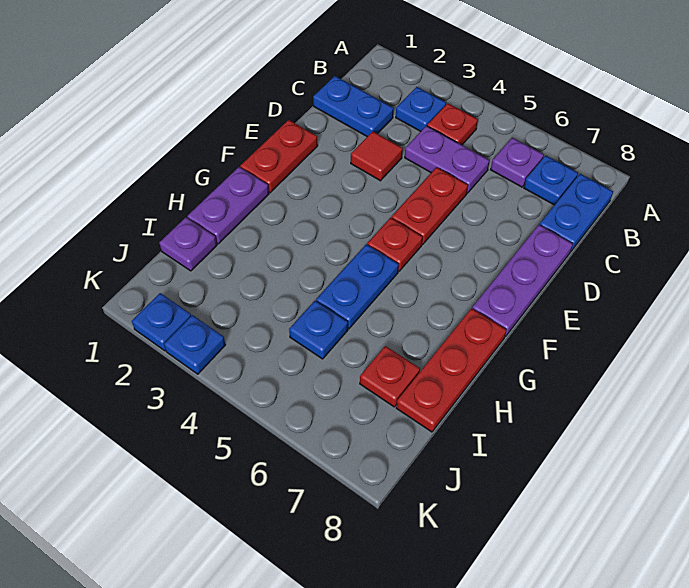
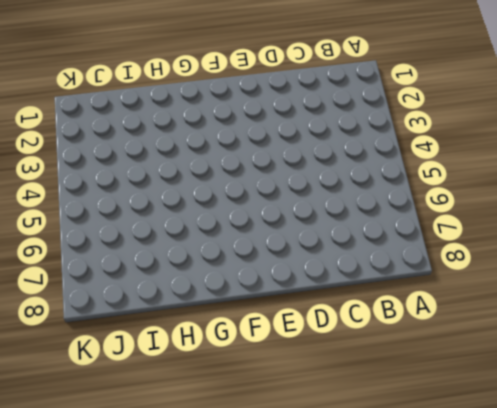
none -> blue 1x1 plate [396,87,446,131]
none -> red 1x1 plate [427,103,478,145]
none -> purple 1x1 plate [491,138,544,187]

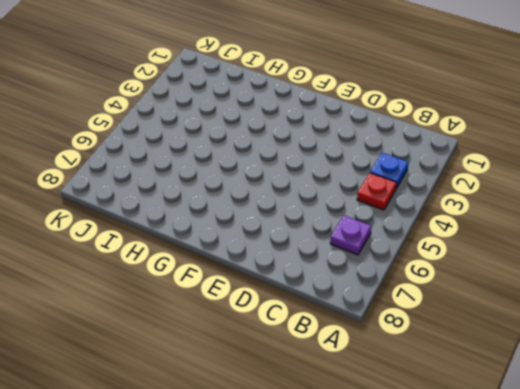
none -> blue 1x1 plate [524,156,578,205]
none -> blue 1x2 plate [540,174,613,251]
none -> blue 1x2 plate [313,76,394,137]

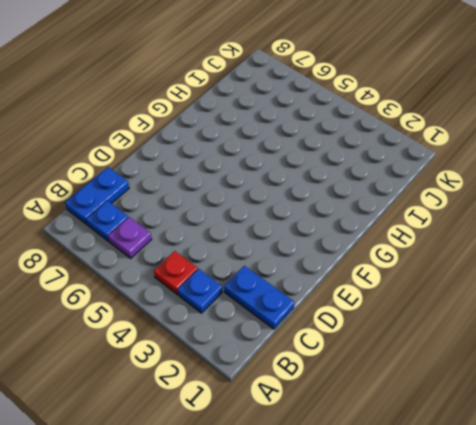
none -> purple 1x2 plate [405,126,490,193]
none -> red 1x1 tile [351,132,403,181]
none -> red 1x2 plate [392,167,468,244]

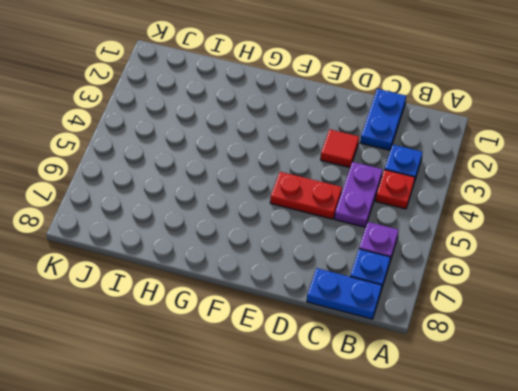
none -> purple 1x3 plate [472,225,573,337]
none -> red 1x2 plate [240,120,318,193]
none -> red 1x1 plate [367,218,423,271]

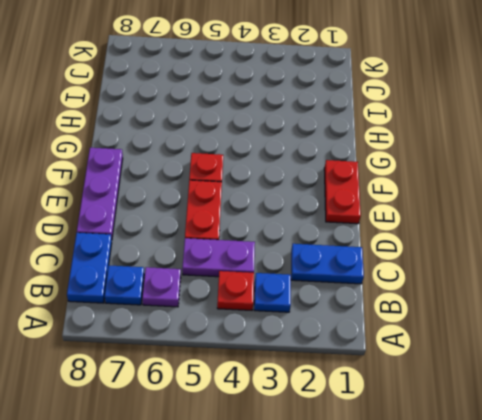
none -> red 1x1 tile [351,132,403,181]
none -> purple 1x2 plate [187,167,269,244]
none -> blue 1x2 plate [316,244,399,329]

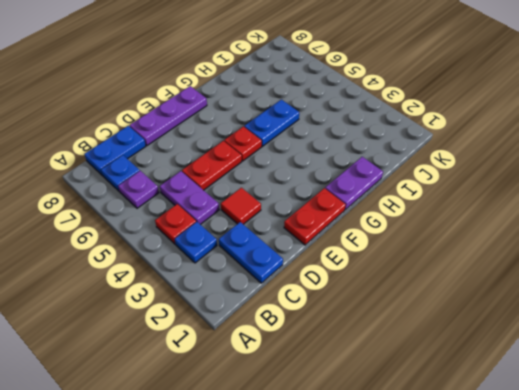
none -> red 1x3 plate [396,308,506,432]
none -> purple 1x1 plate [159,217,217,271]
none -> blue 1x1 plate [289,301,348,359]

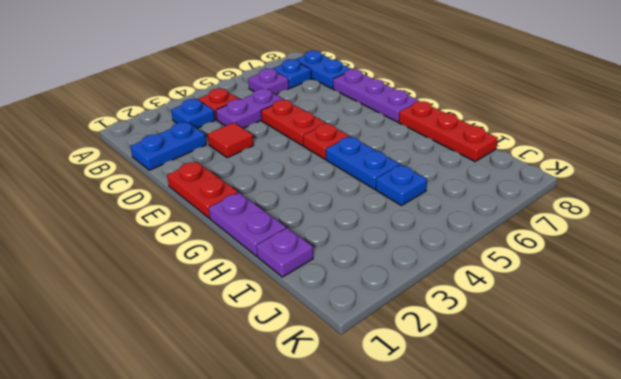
none -> red 1x1 plate [360,346,420,407]
none -> blue 1x1 plate [132,293,191,351]
none -> blue 1x1 plate [164,315,225,374]

